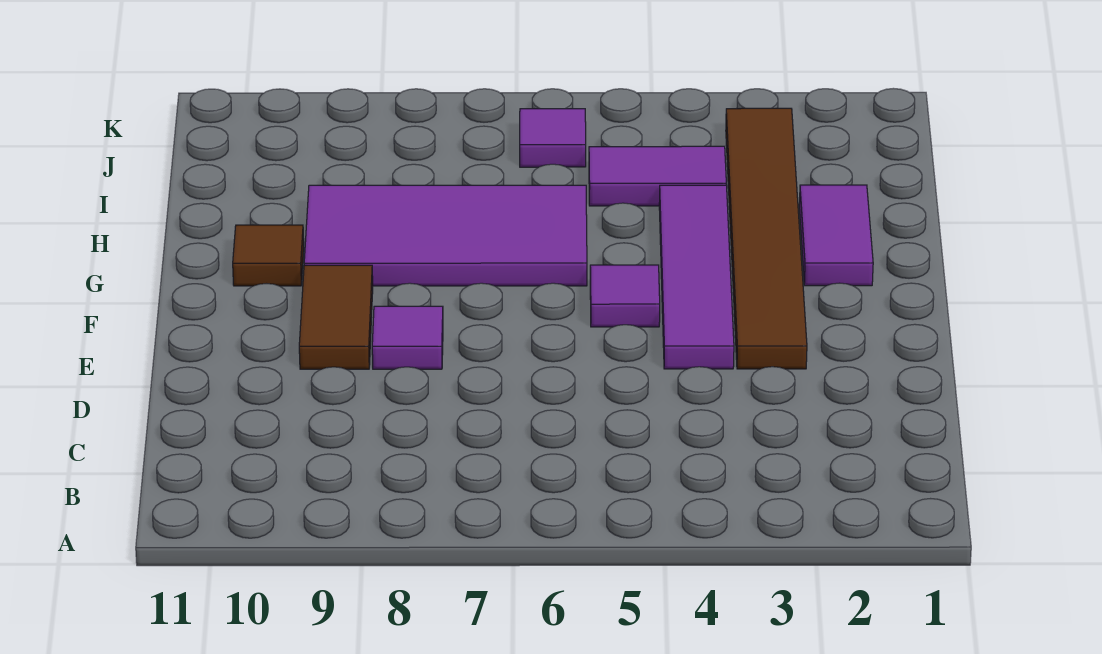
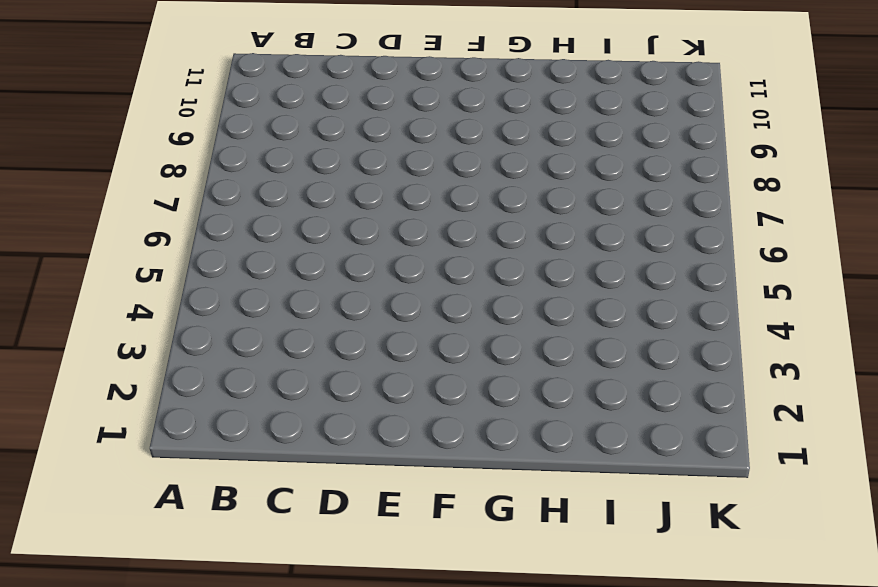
none -> brown 1x6 tile [726,108,807,369]
none -> purple 1x4 tile [659,185,734,369]

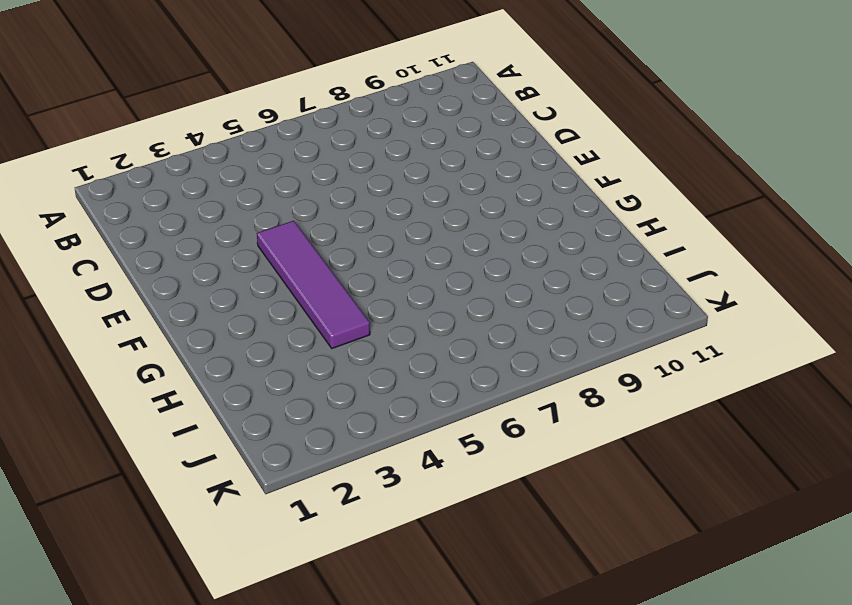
none -> brown 1x6 tile [726,108,807,369]
none -> purple 1x1 tile [372,306,443,369]

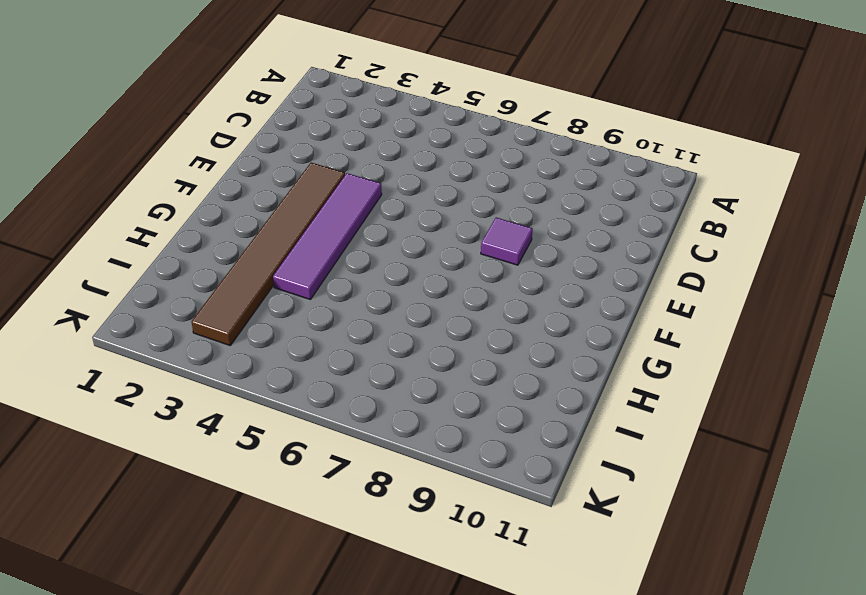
none -> brown 1x2 tile [299,265,373,369]
none -> purple 1x1 tile [590,265,660,327]

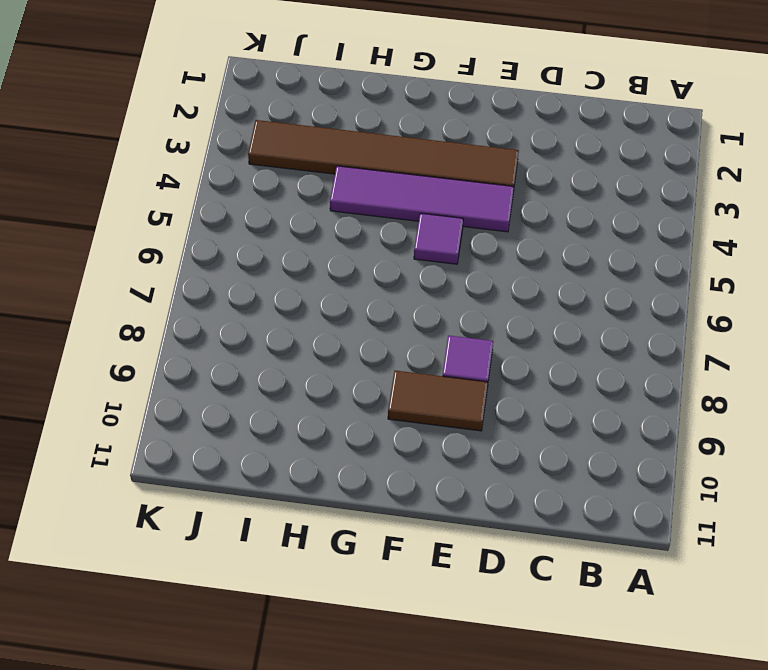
none -> purple 1x2 tile [799,185,873,286]
none -> purple 2x4 tile [304,185,587,286]

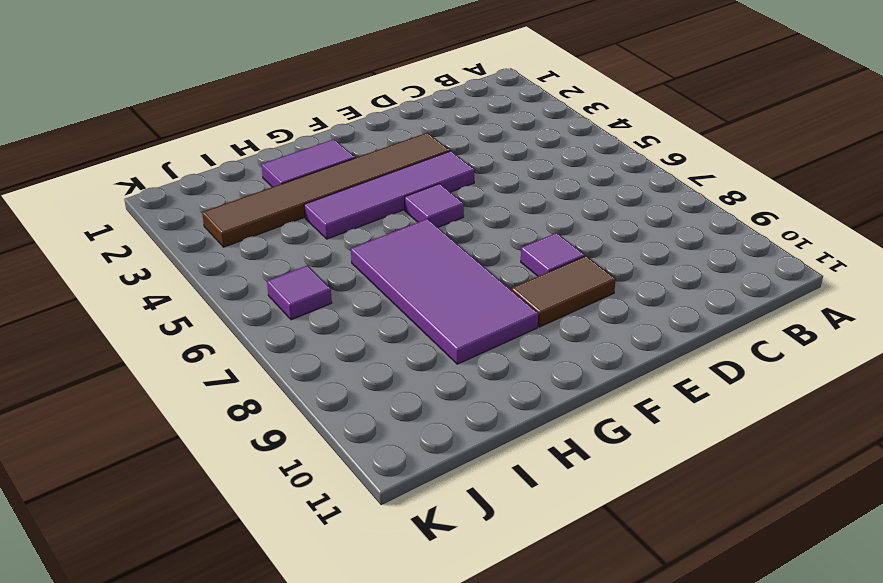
none -> brown 1x1 tile [233,225,304,286]
none -> purple 1x2 tile [589,146,726,206]

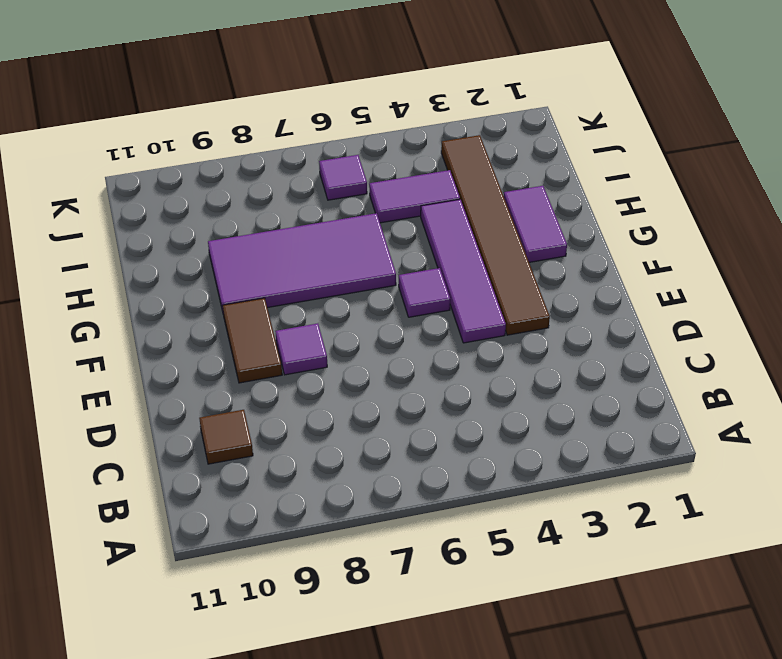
brown 1x1 tile [199,410,253,464] -> brown 1x1 tile moved to [233,225,304,286]

